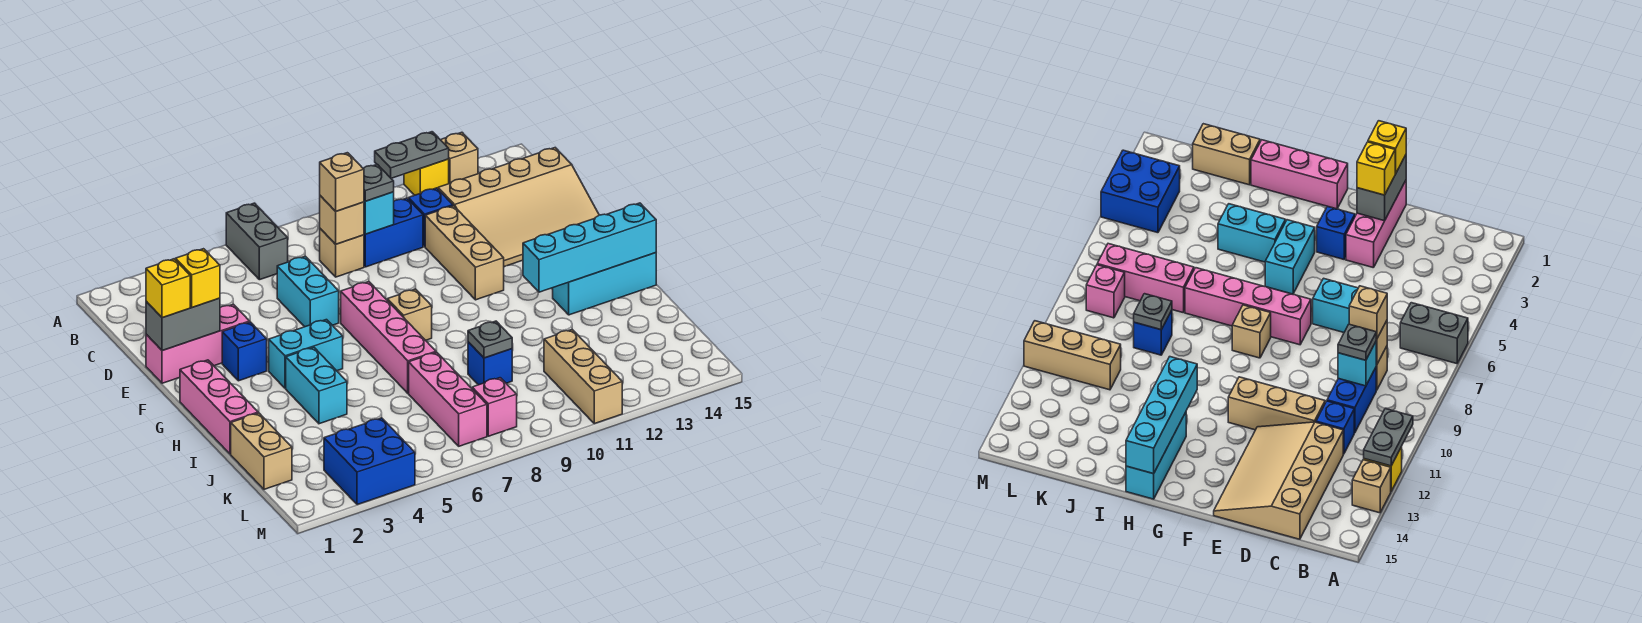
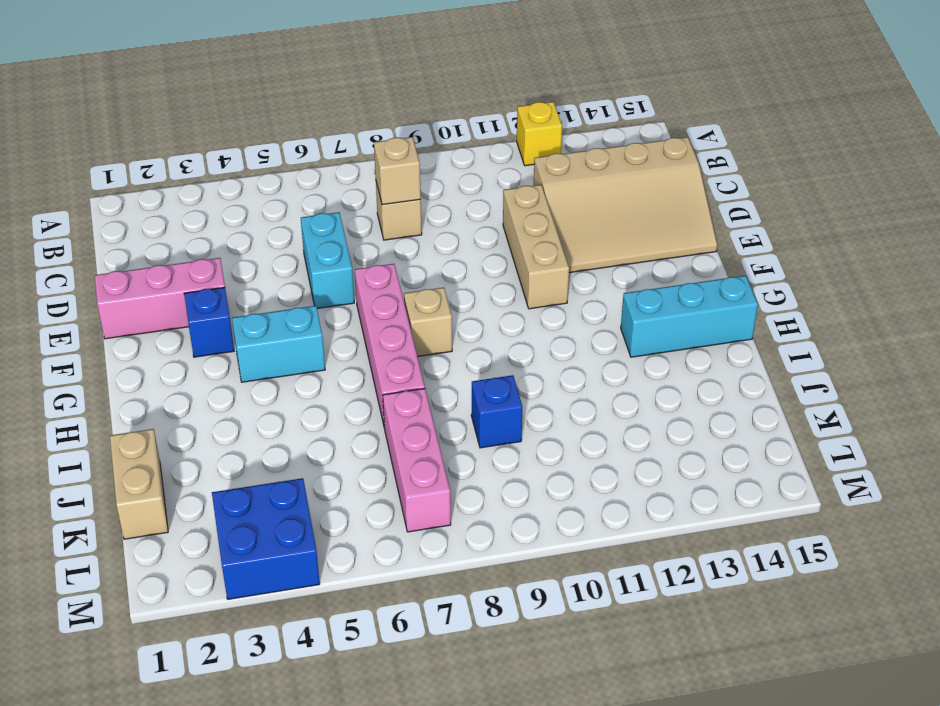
none -> grey 1x2 brick [226,203,288,280]
none -> tan 1x1 brick [441,132,478,184]
none -> blue 1x2 brick [364,198,423,267]
none -> blue 1x1 brick [408,188,453,247]

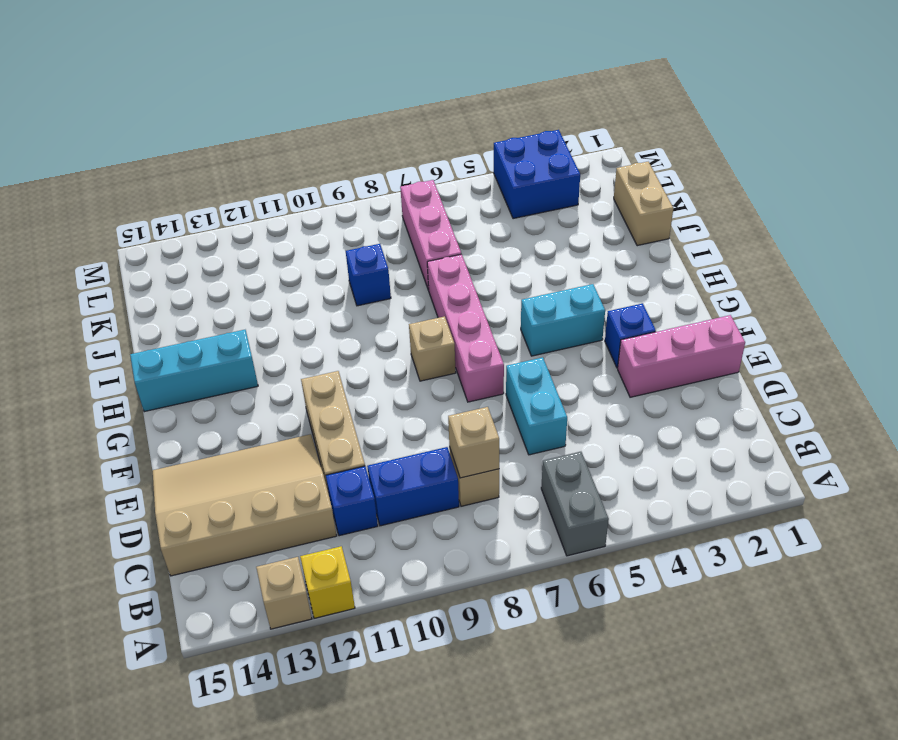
none -> pink 1x3 brick [180,360,258,454]
none -> cyan 1x2 brick [286,347,347,424]
none -> tan 1x3 brick [544,330,622,424]
none -> pink 1x1 brick [472,378,517,436]

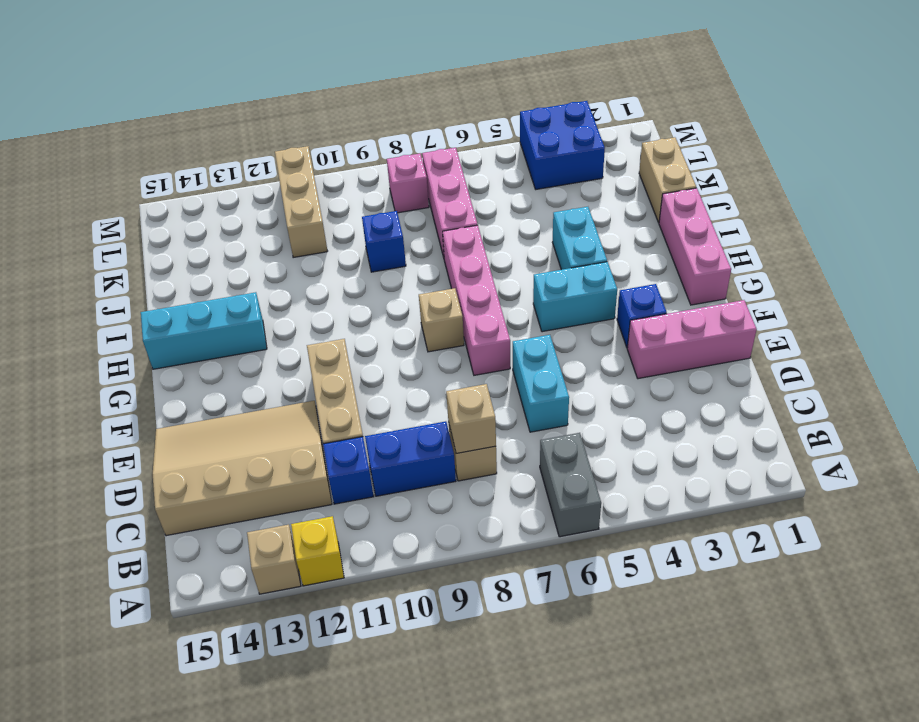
none -> grey 1x2 plate [375,132,449,178]
none -> cyan 1x1 brick [364,192,394,234]
none -> grey 1x2 brick [146,298,220,351]
none -> cyan 1x4 brick [523,203,656,292]

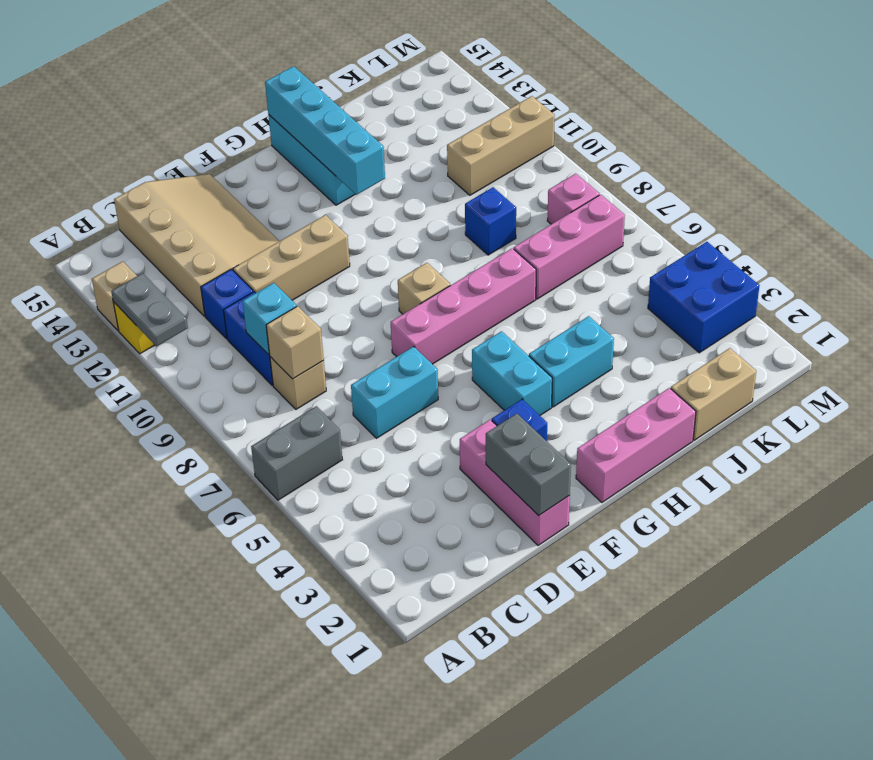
none -> grey 1x1 plate [468,321,512,358]
none -> tan 1x1 brick [320,153,364,211]
none -> grey 1x1 plate [363,164,394,201]
none -> yellow 1x1 brick [146,259,190,318]

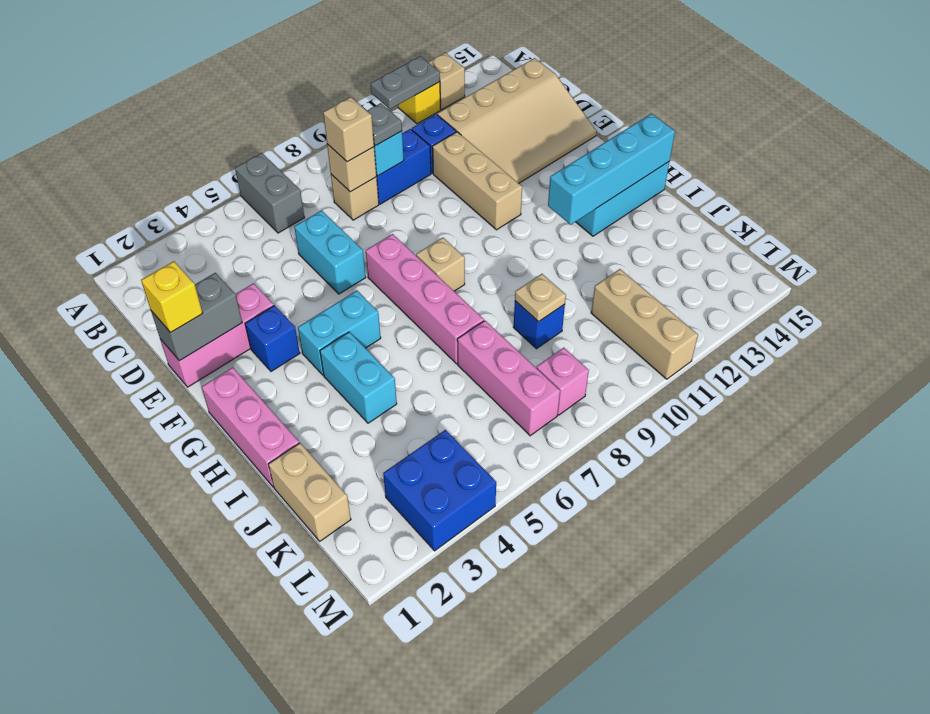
tan 1x1 plate [515,274,566,322] -> grey 1x1 plate [468,321,512,358]
none -> yellow 1x1 brick [176,249,220,307]

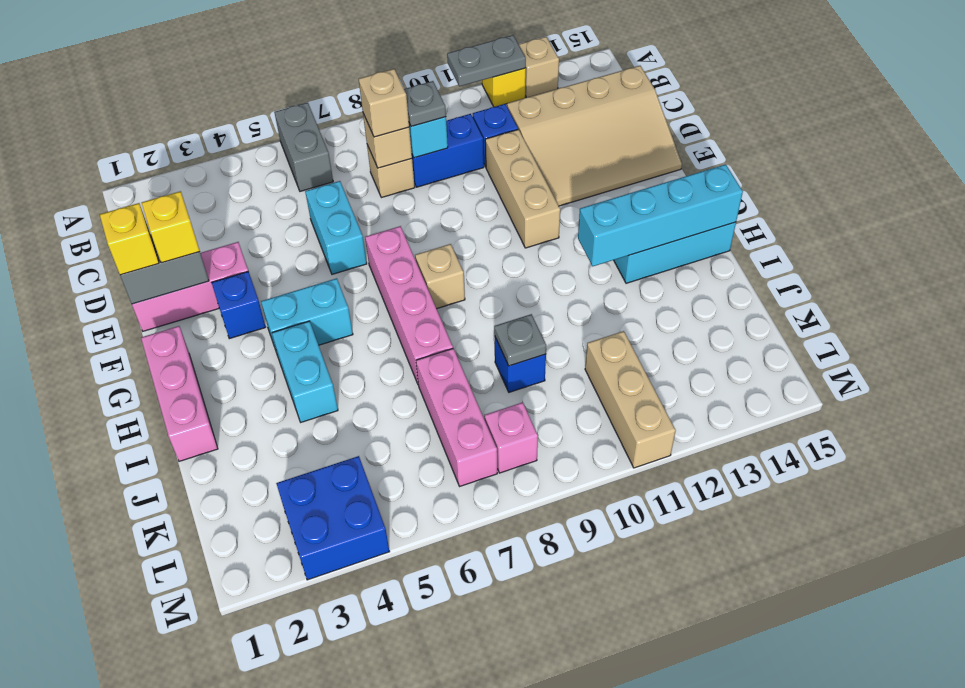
none -> tan 1x2 brick [231,413,292,489]

